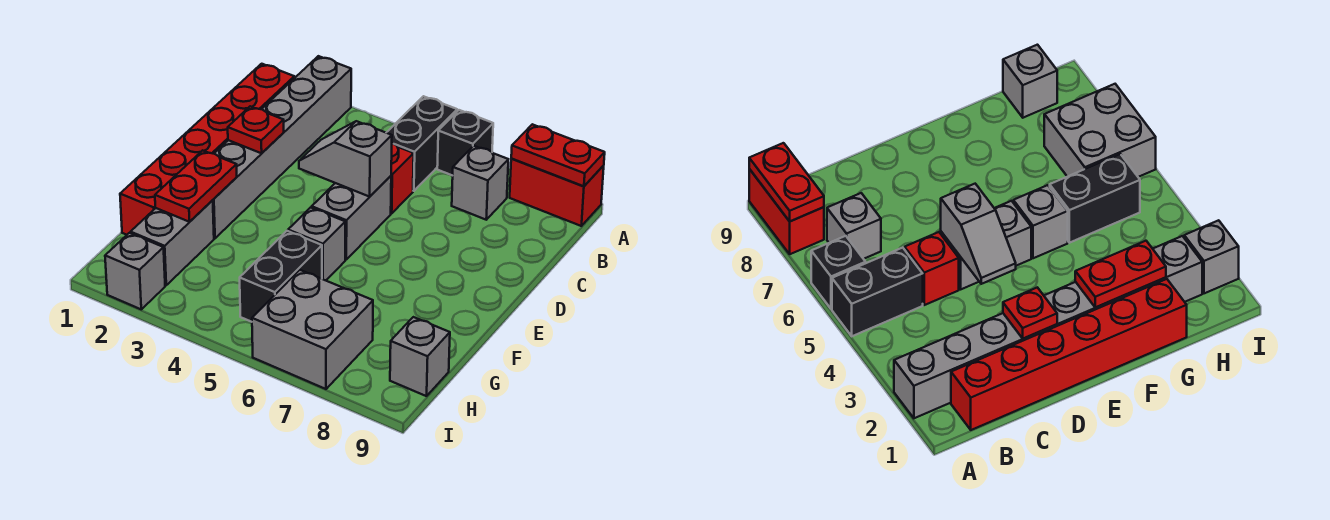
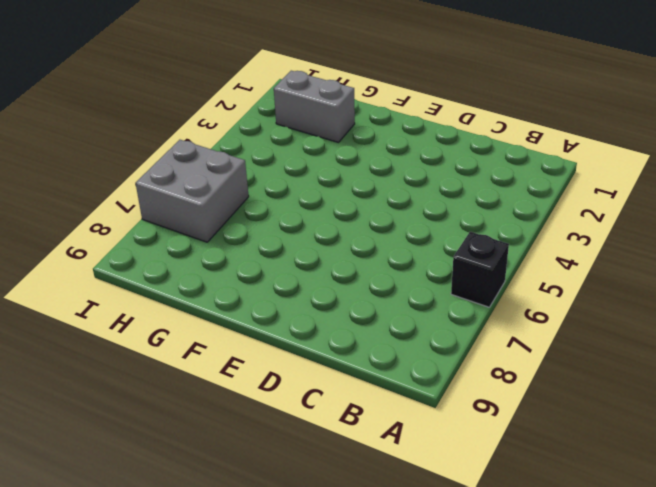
none -> grey 1x6 brick [213,56,351,238]
none -> black 1x2 brick [386,96,457,191]
none -> red 1x2 brick [510,159,604,226]

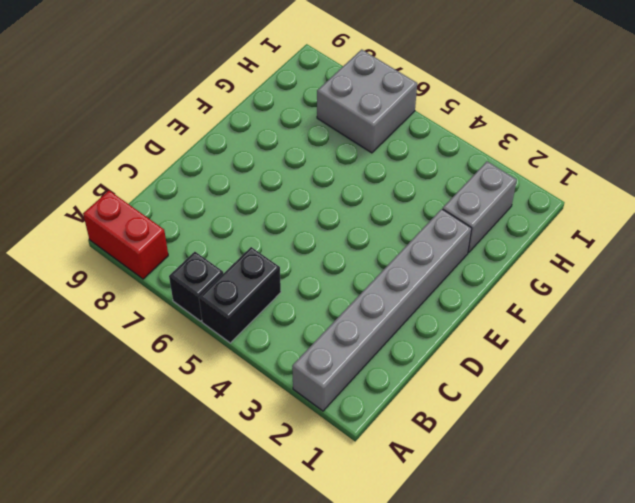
none -> red 1x6 brick [120,64,294,235]
none -> grey 1x1 brick [452,146,508,220]
none -> red 1x1 brick [391,143,414,213]

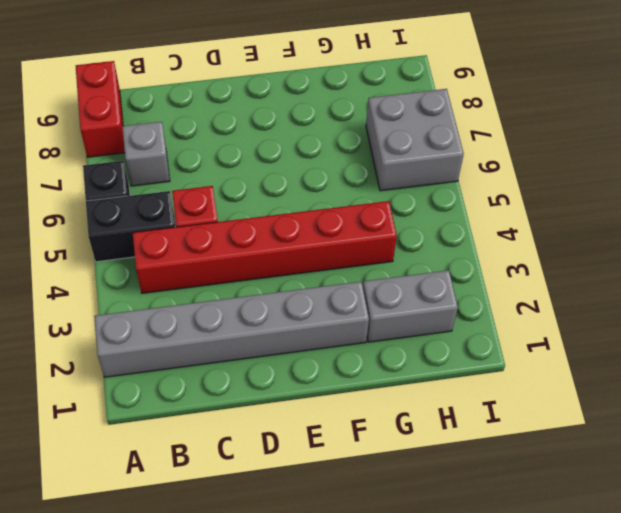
red 1x6 brick [133,201,397,293] -> red 1x6 brick moved to [120,64,294,235]
none -> grey 1x2 brick [312,176,391,259]
none -> grey 1x1 brick [288,207,345,280]
none -> black 1x2 brick [240,231,322,322]

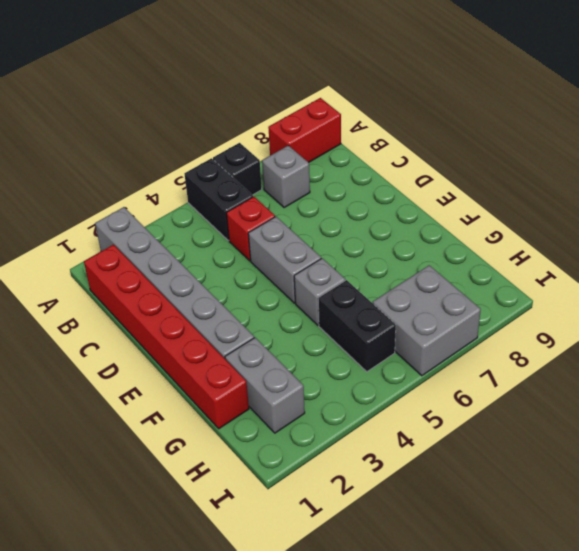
none -> grey 1x1 brick [390,317,450,396]
none -> grey 1x1 brick [105,233,165,309]
none -> red 1x2 plate [511,124,605,186]

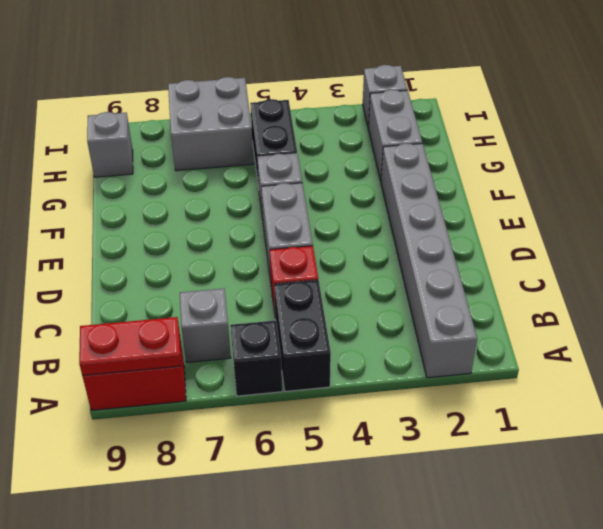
none -> red 1x6 brick [120,64,294,235]
none -> red 1x1 plate [228,106,284,153]
none -> grey 1x2 slope [299,121,392,197]

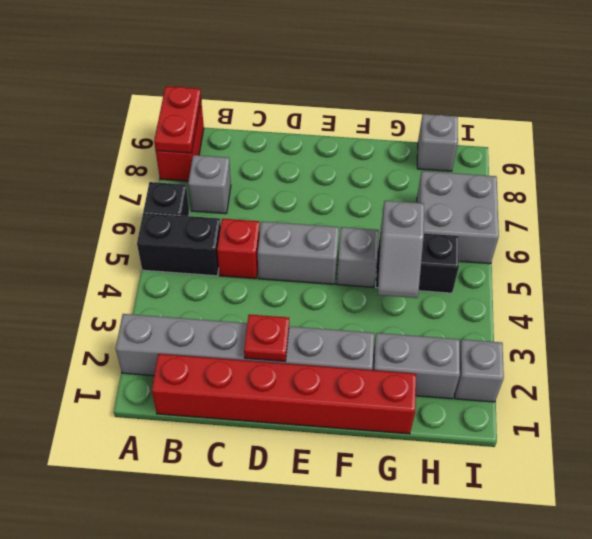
grey 1x2 slope [378,201,424,298] -> grey 1x2 slope moved to [299,121,392,197]
none -> red 1x2 plate [155,150,237,222]

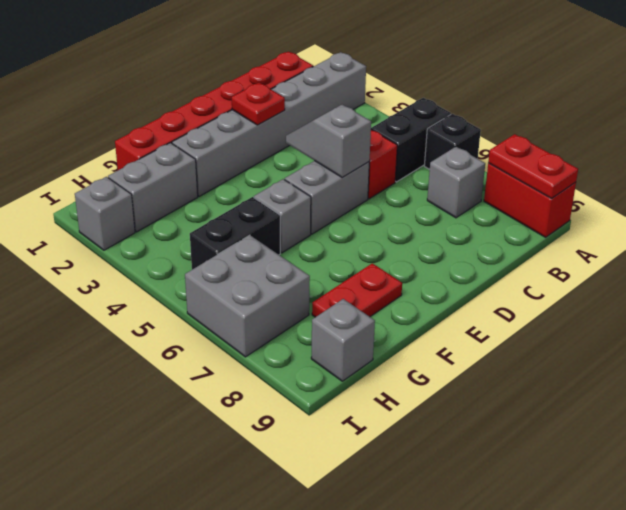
red 1x2 plate [312,263,402,317] -> red 1x2 plate moved to [155,150,237,222]

